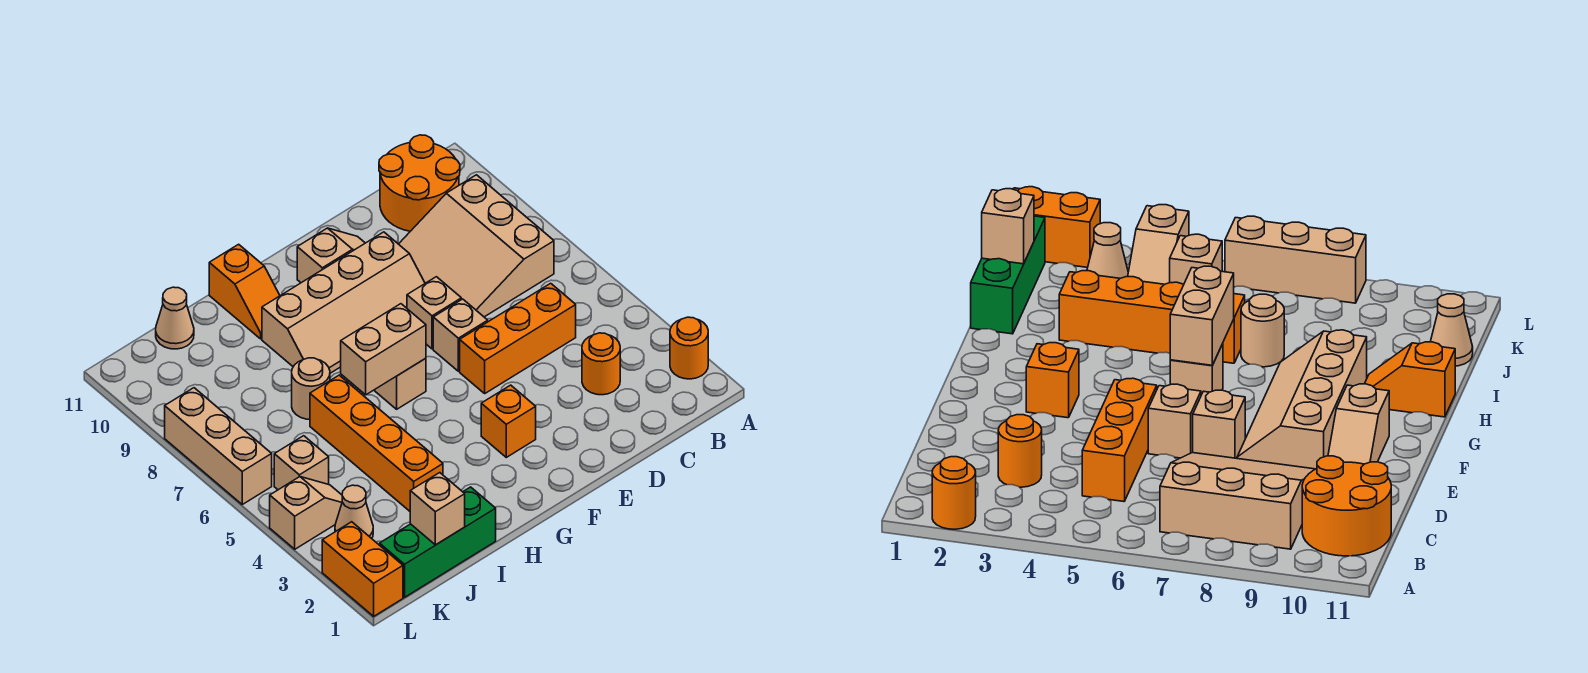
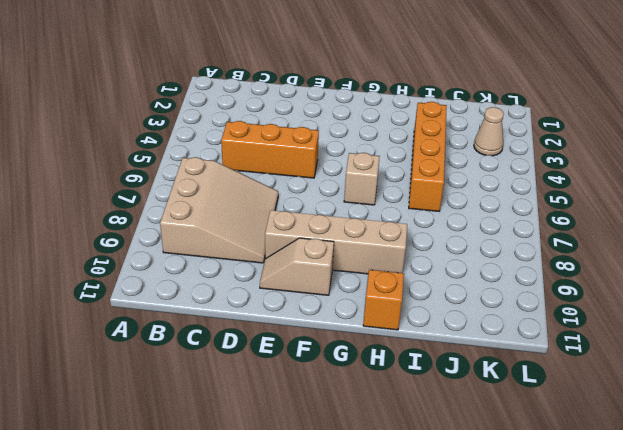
none -> orange 1x1 round brick [670,317,708,379]
none -> orange 2x2 round brick [379,135,460,231]
none -> orange 1x1 round brick [582,333,620,395]

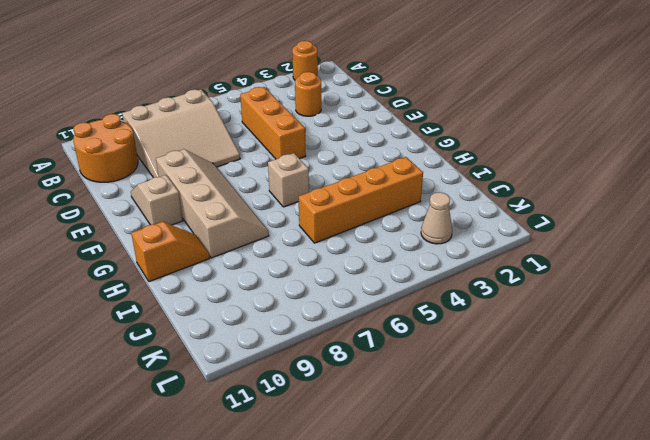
none -> tan 1x1 brick [433,299,488,371]
none -> tan 1x1 brick [407,277,461,349]
none -> orange 1x1 brick [481,385,536,457]

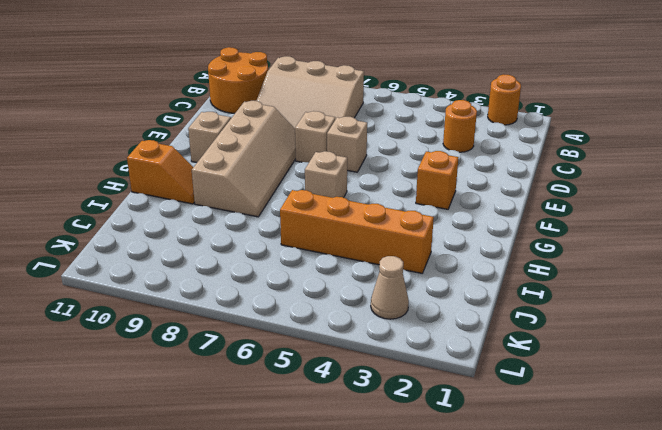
none -> orange 1x3 brick [460,283,576,393]
none -> green 1x3 brick [380,487,496,597]
none -> tan 1x1 round brick [292,358,330,419]

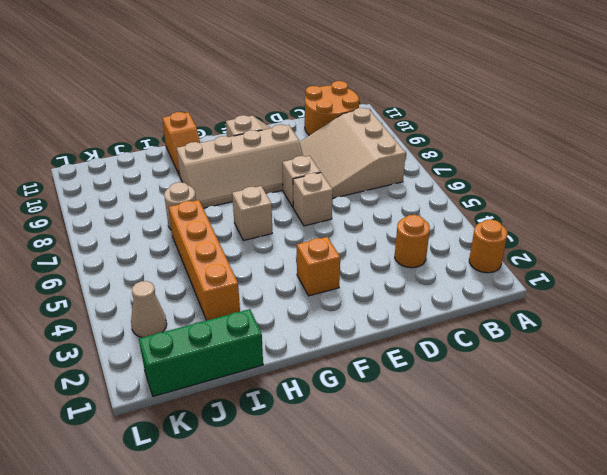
none -> orange 1x3 brick [460,283,576,393]
none -> tan 1x1 cone [156,287,194,349]
none -> tan 1x2 slope [270,477,342,549]

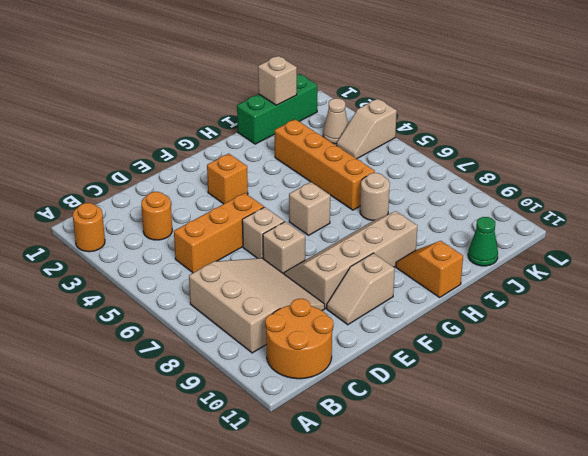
green 1x1 cone [468,217,498,266] -> tan 1x1 cone [156,287,194,349]
none -> tan 1x1 brick [274,436,329,490]
none -> orange 1x2 brick [322,522,403,616]
none -> tan 1x3 brick [165,388,272,504]

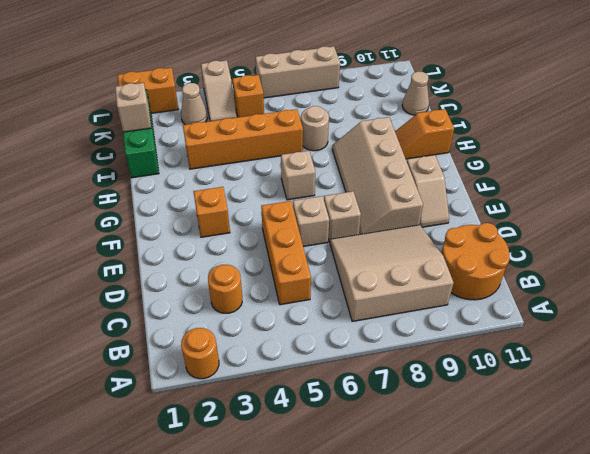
orange 1x1 brick [233,75,264,117] -> tan 1x1 brick [274,436,329,490]
none -> tan 1x2 brick [341,304,426,395]

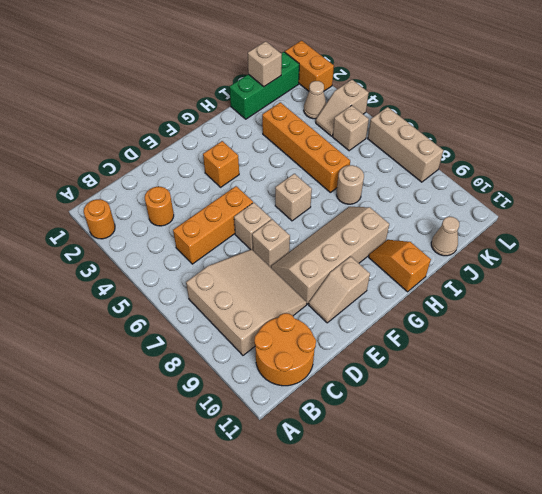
none -> tan 1x2 brick [341,304,426,395]

